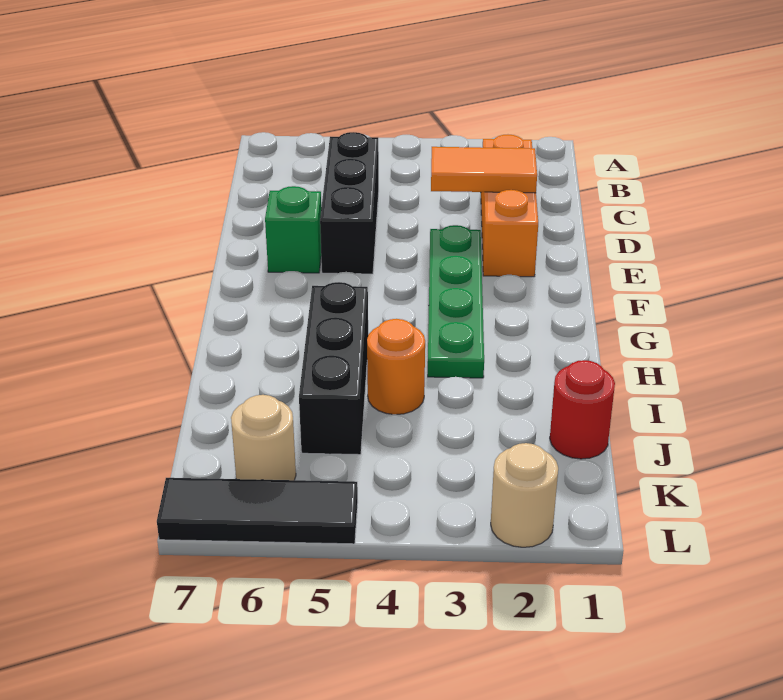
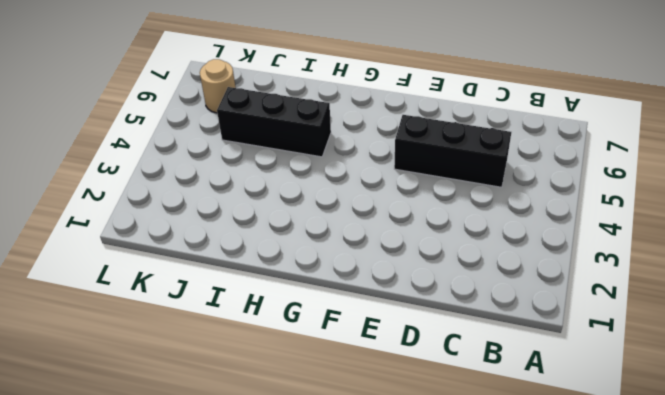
none -> orange 1x3 brick [481,135,538,277]
none -> green 1x4 plate [428,225,484,378]

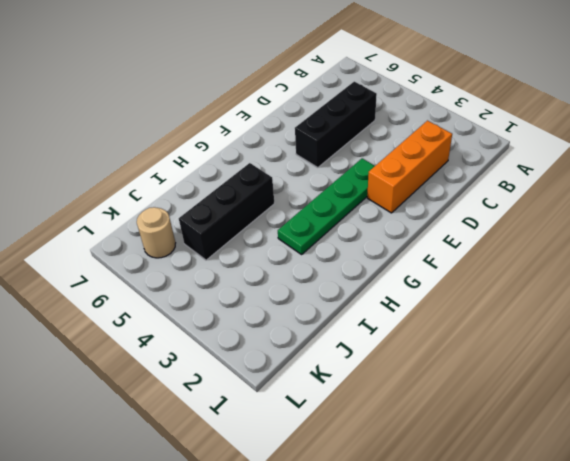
none -> green 1x1 brick [265,186,321,273]
none -> orange 1x1 round brick [367,319,425,414]

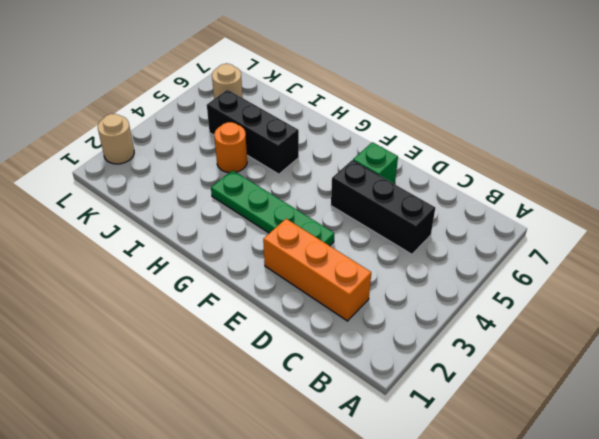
none -> red 1x1 round brick [550,360,615,459]
none -> black 1x3 tile [157,478,358,544]

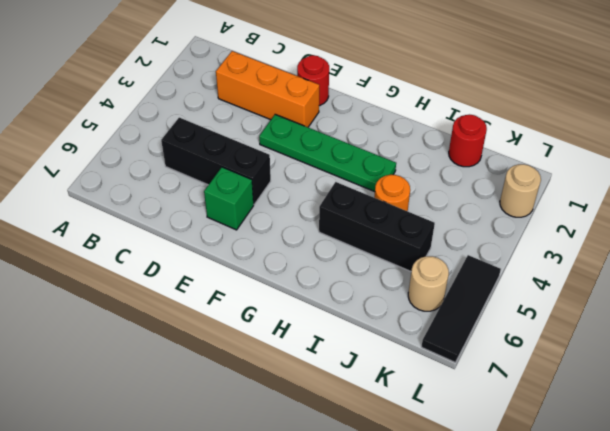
red 1x1 round brick [297,55,329,106] -> none
none -> orange 1x2 tile [431,147,537,193]

